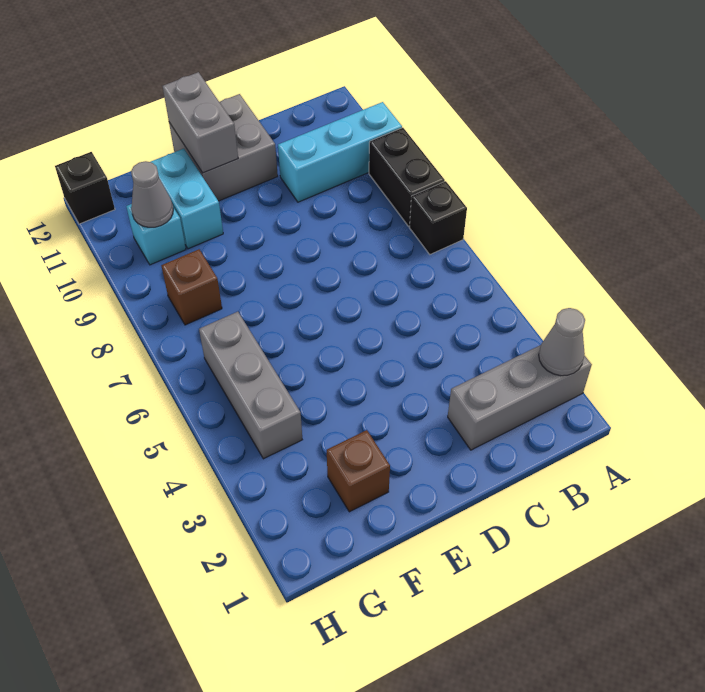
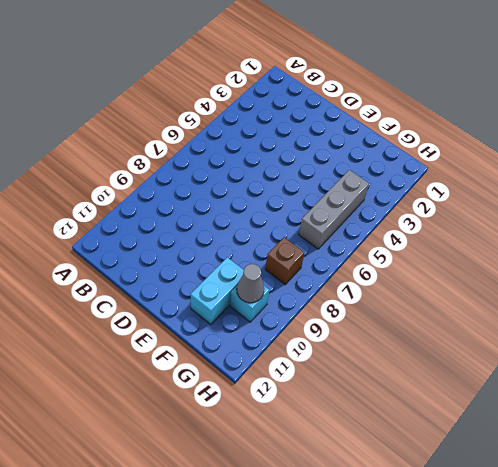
none -> grey 1x3 brick [448,345,592,450]
none -> black 1x1 brick [410,181,467,254]
none -> black 1x2 brick [369,128,445,226]

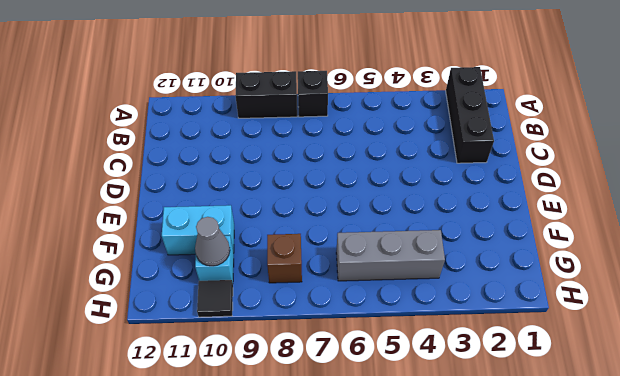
black 1x3 brick [446,67,494,163] -> grey 1x3 brick [448,345,592,450]
black 1x1 tile [197,280,233,317] -> none
none -> cyan 1x3 brick [278,102,402,202]
none -> grey 2x2 brick [169,94,278,201]
none -> brown 1x1 brick [327,430,390,512]

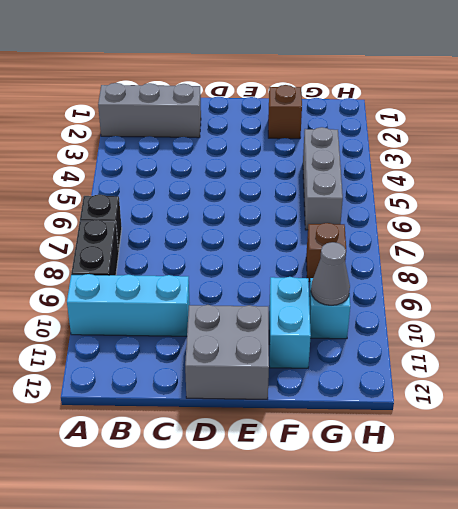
none -> black 1x1 brick [55,152,115,224]
none -> grey 1x1 cone [539,308,585,376]
none -> grey 1x2 brick [163,72,238,173]

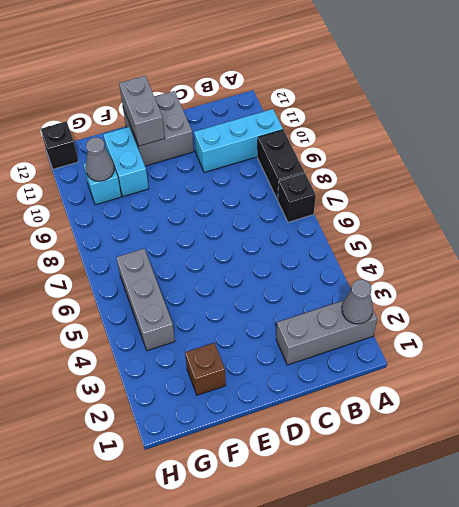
none -> brown 1x1 brick [161,249,222,325]

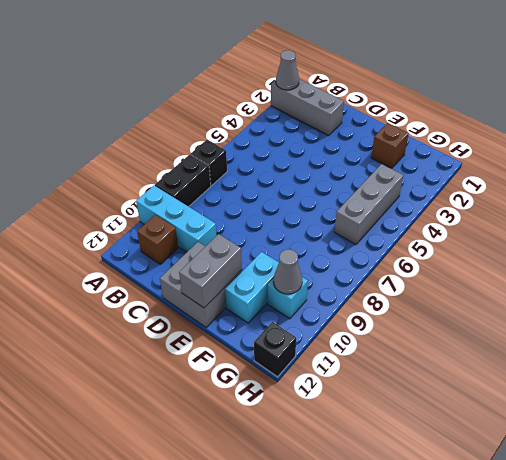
brown 1x1 brick [137,215,178,264] -> brown 1x1 brick moved to [161,249,222,325]

